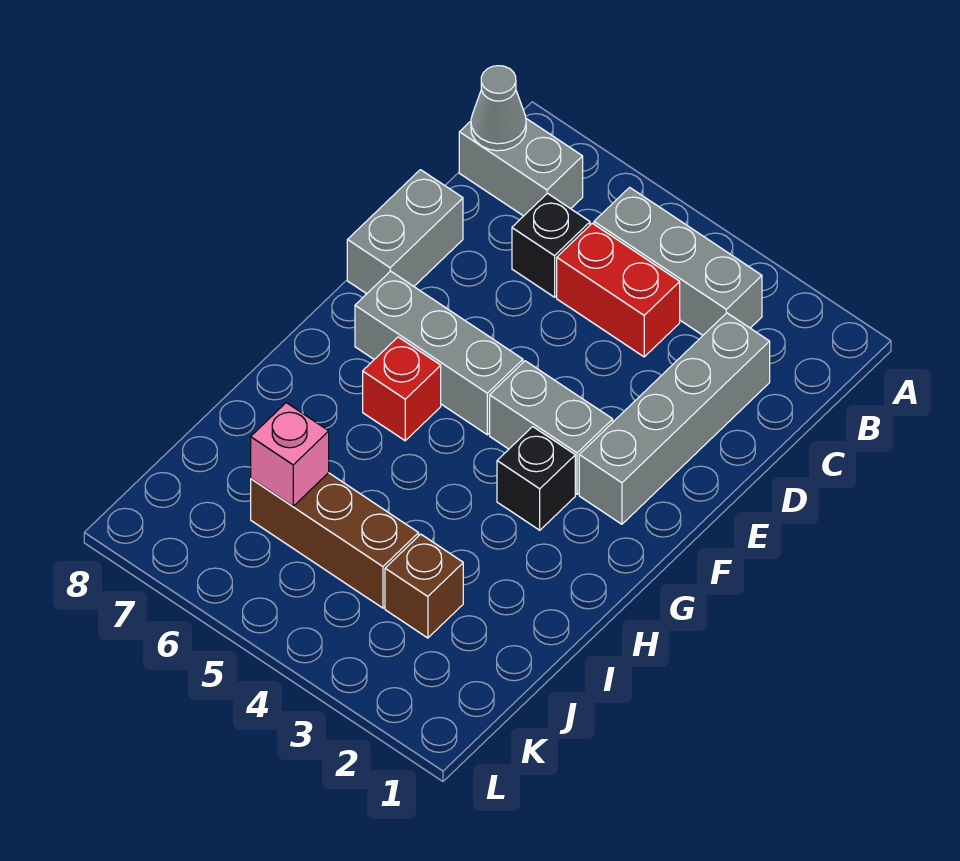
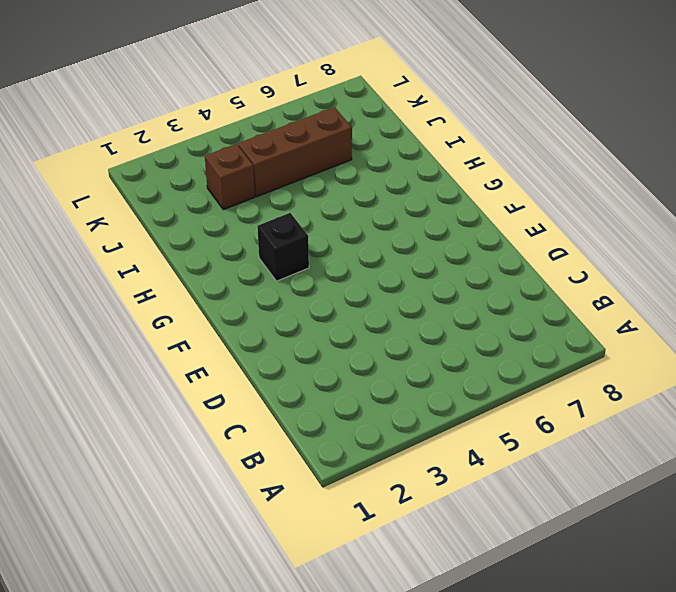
none -> grey 1x3 brick [594,187,762,335]
none -> grey 1x2 brick [459,119,583,216]
none -> grey 1x4 brick [579,313,770,524]

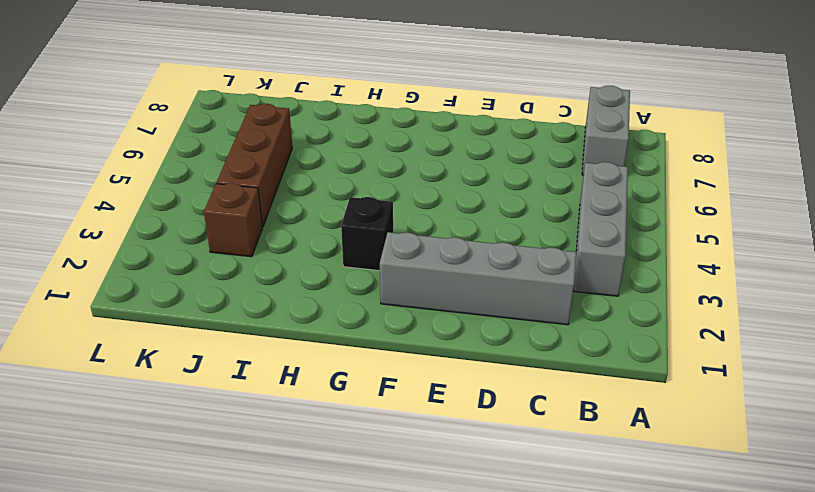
none -> red 1x2 brick [557,223,680,357]
none -> black 1x1 brick [512,193,590,297]
none -> grey 1x2 brick [347,170,463,294]

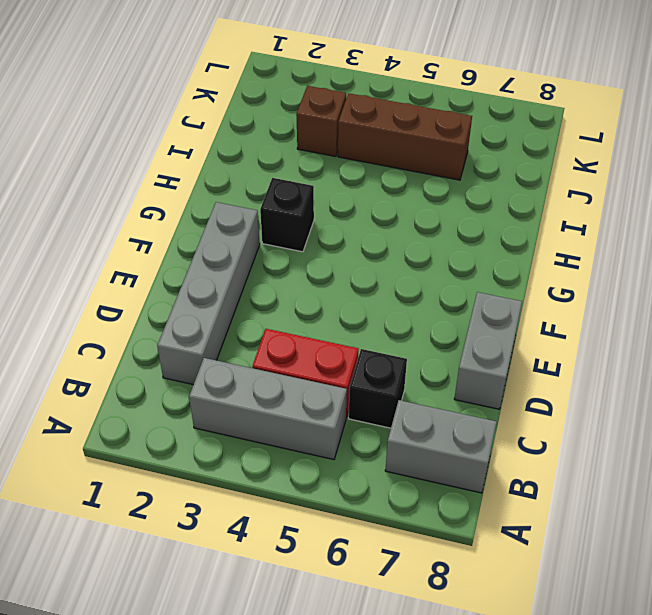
none -> grey 1x2 brick [490,361,613,494]
none -> grey 1x3 brick [355,271,523,435]
none -> red 1x1 brick [363,337,441,441]

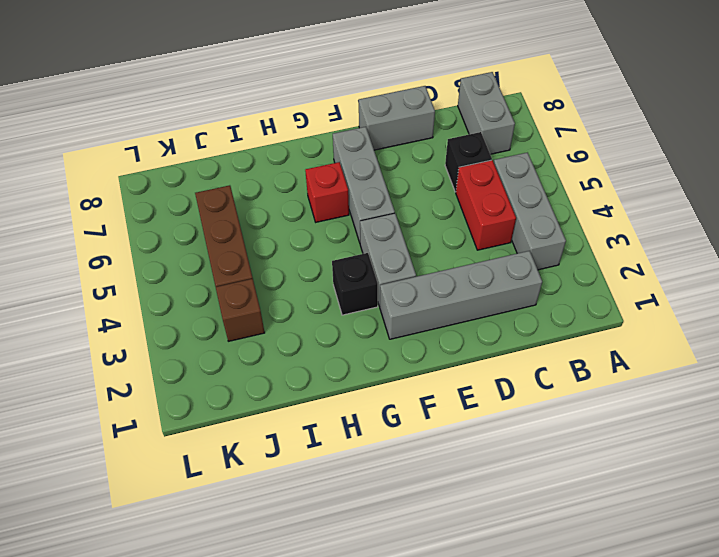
none -> grey 1x1 cone [471,66,526,151]
none -> pink 1x1 brick [251,403,329,506]

